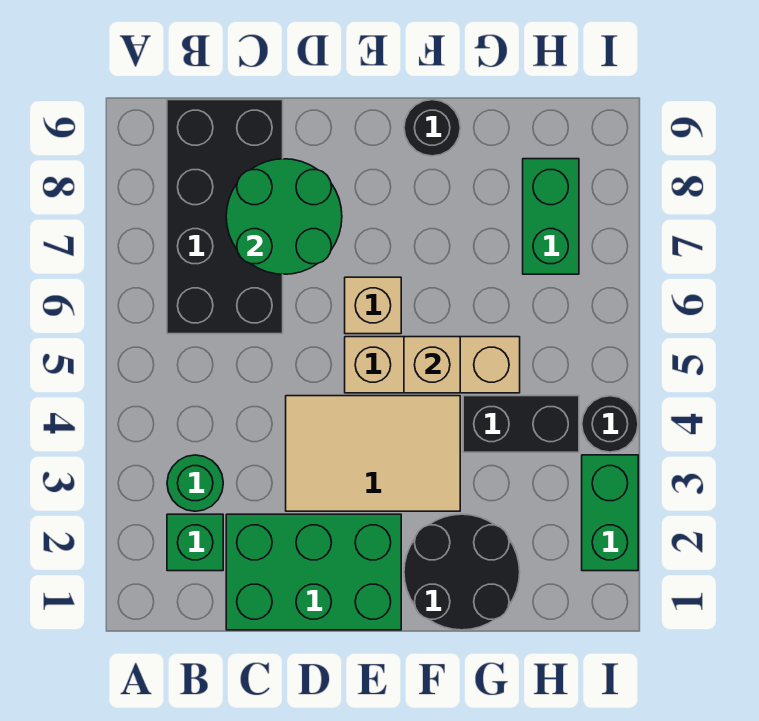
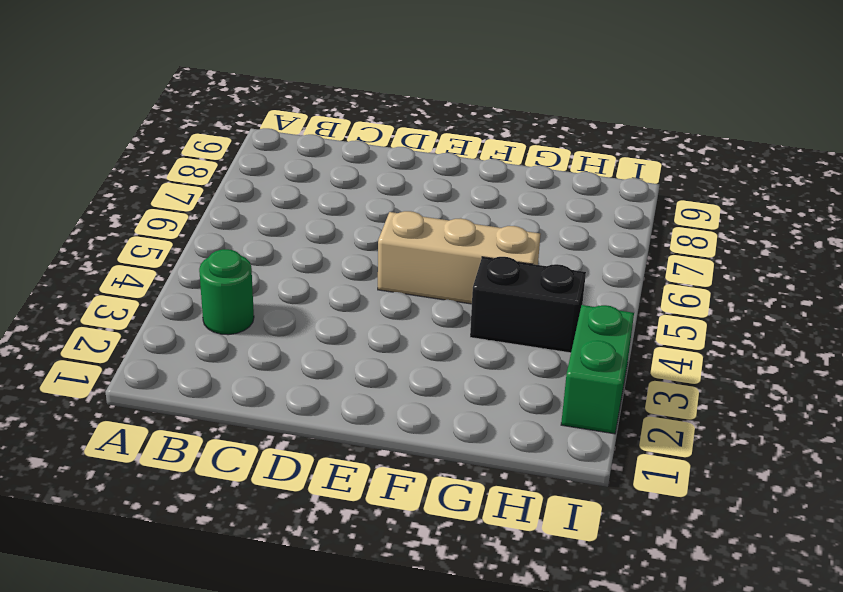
none -> green 1x1 brick [167,514,223,571]
none -> black 2x4 brick [167,100,283,334]
none -> green 2x3 brick [226,514,401,630]

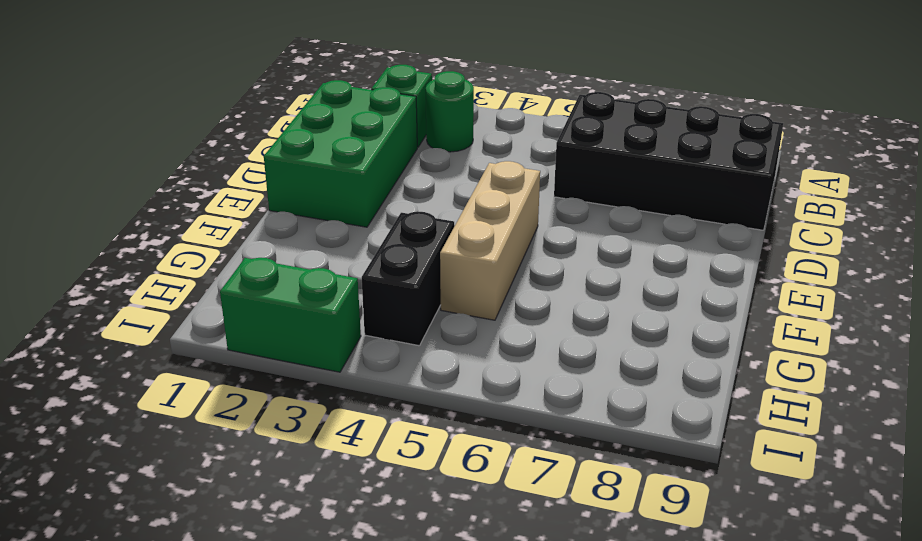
none -> tan 2x3 tile [286,396,460,511]
none -> tan 1x1 brick [345,277,401,334]
none -> black 2x2 round brick [404,514,520,630]

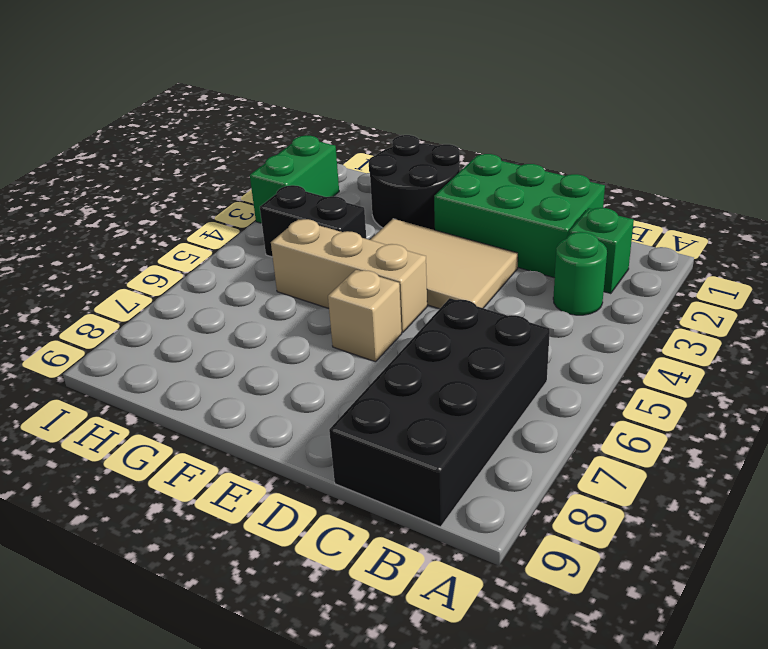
none -> black 1x1 round brick [404,100,460,156]
none -> green 1x2 brick [523,159,579,274]
none -> black 1x1 round brick [582,396,638,452]

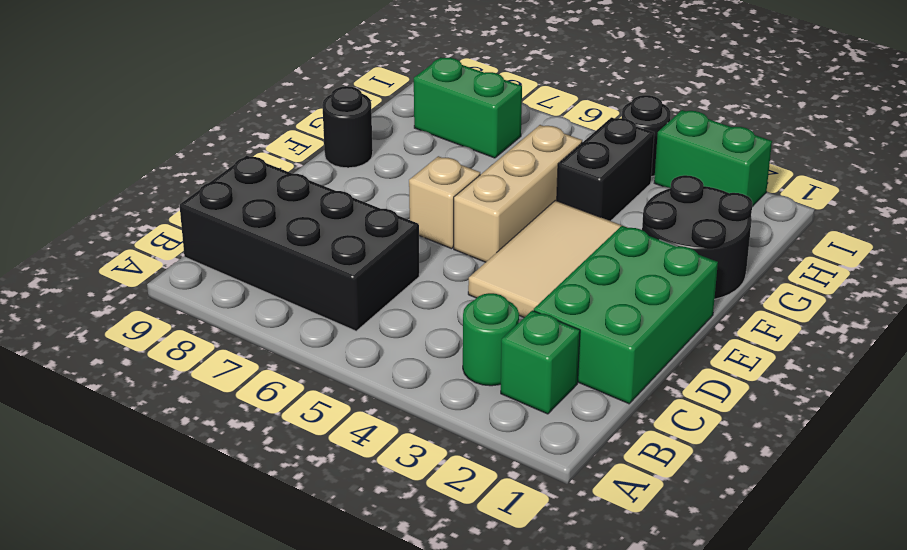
none -> green 2x2 round brick [226,159,342,274]
none -> tan 1x1 brick [404,337,460,393]

